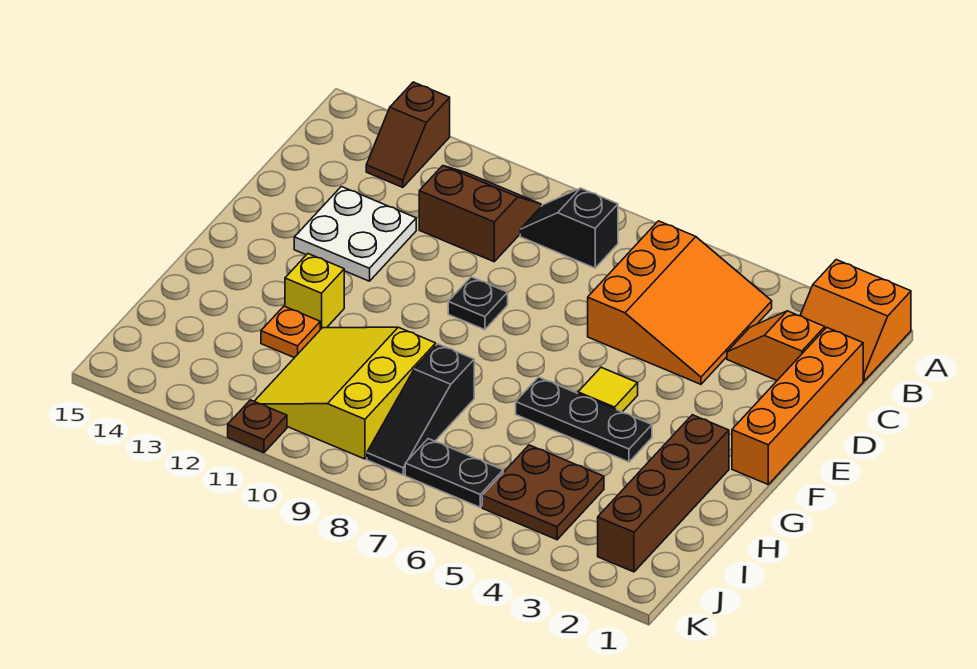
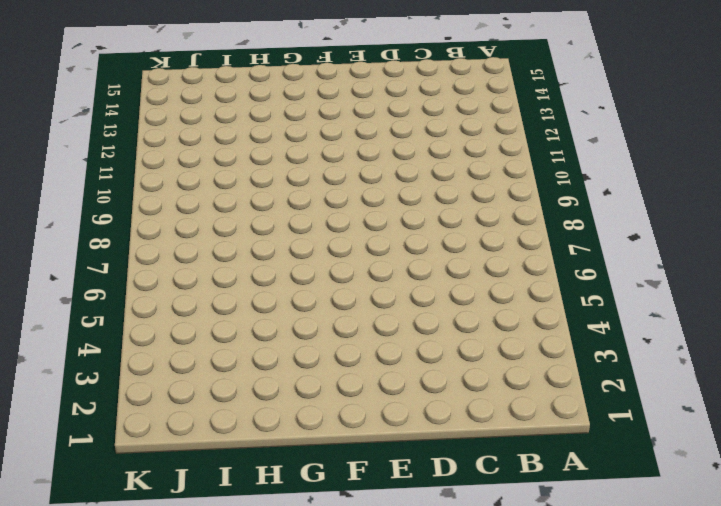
none -> orange 2x2 slope [800,260,911,381]
none -> brown 1x2 slope [366,82,450,187]
none -> orange 3x3 slope [588,221,772,384]

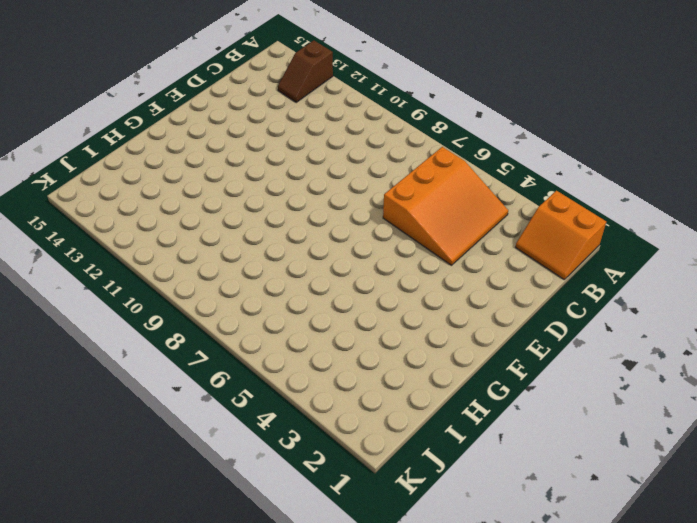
none -> black 1x2 slope [520,188,618,268]
none -> brown 2x2 slope [419,166,541,262]
none -> orange 1x4 brick [732,327,863,484]

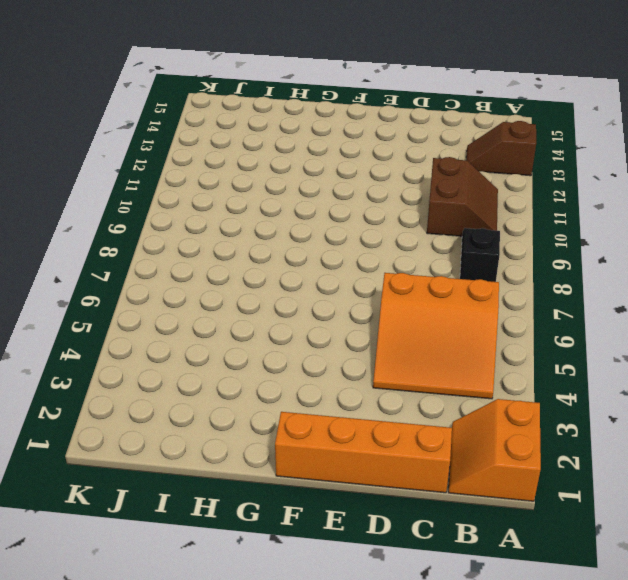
none -> orange 1x2 slope [727,311,825,380]
none -> white 2x2 plate [294,187,416,281]
none -> black 1x1 plate [448,277,508,330]

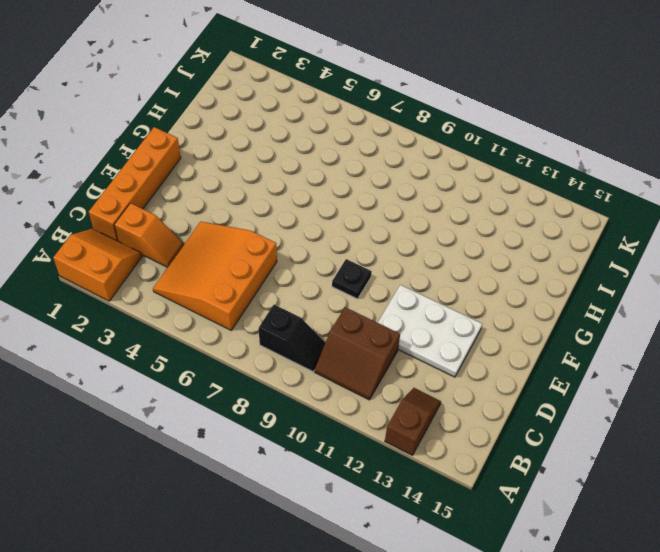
white 2x3 plate [378,285,482,377] -> white 2x2 plate [294,187,416,281]
none -> yellow 1x1 tile [578,367,638,412]
none -> brown 1x4 brick [598,415,729,572]
none -> black 1x3 plate [516,377,652,462]

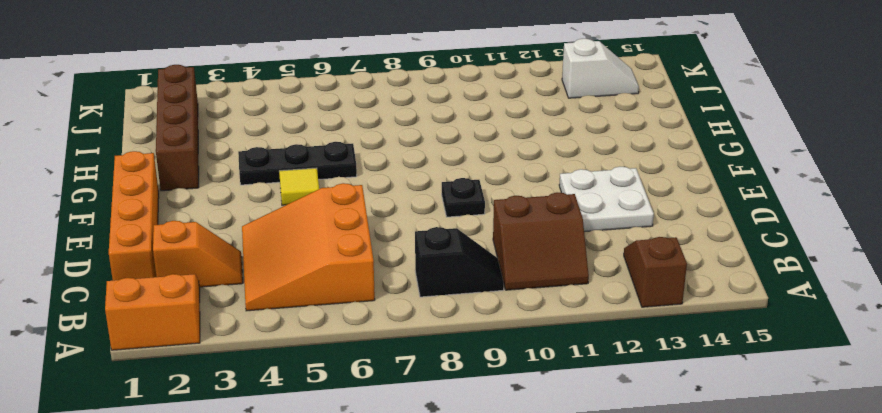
white 1x2 slope [562,39,639,98] -> none
none -> yellow 1x1 brick [285,254,344,330]
none -> black 1x3 slope [367,344,474,475]
none -> yellow 3x3 slope [254,327,436,459]

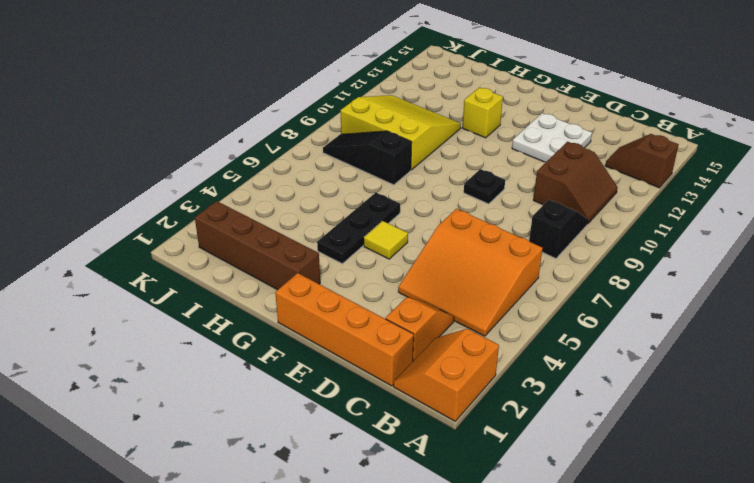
none -> orange 1x1 plate [261,306,320,358]
none -> brown 2x2 plate [482,445,604,540]
none -> black 1x2 plate [405,439,503,507]

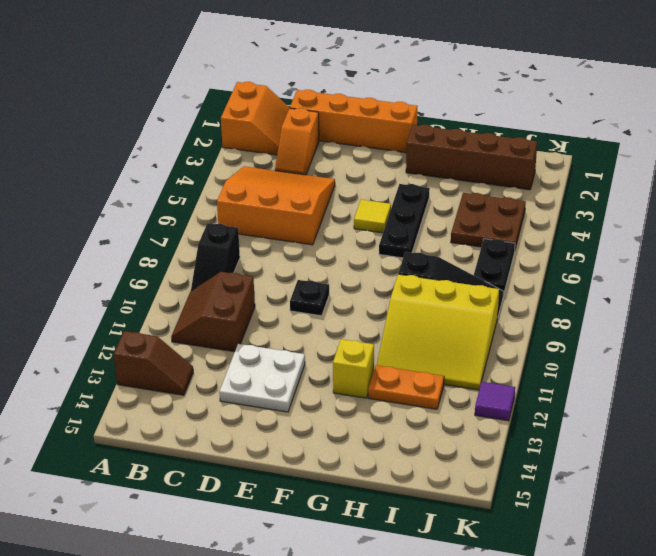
orange 1x2 plate [368,365,444,409] -> orange 1x1 plate [261,306,320,358]
purple 1x1 tile [475,382,515,421] -> none
none -> brown 1x1 plate [228,400,287,453]

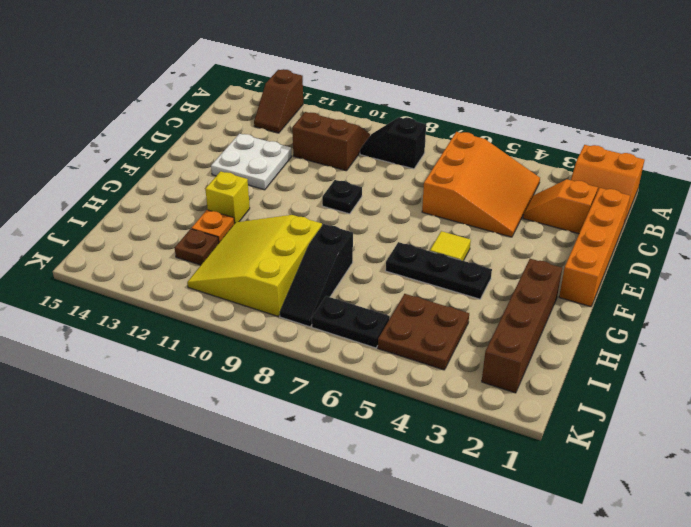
brown 1x1 plate [175,229,219,265] -> brown 1x1 plate moved to [228,400,287,453]

